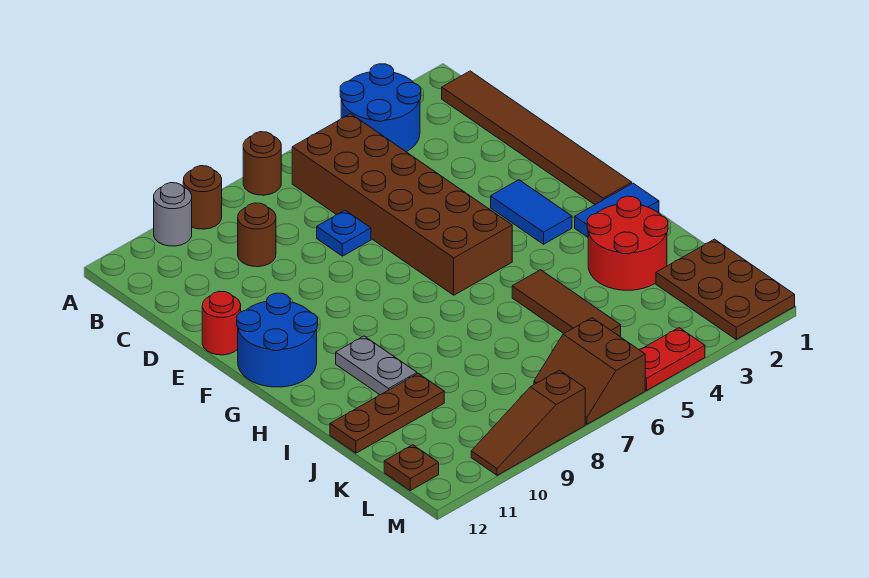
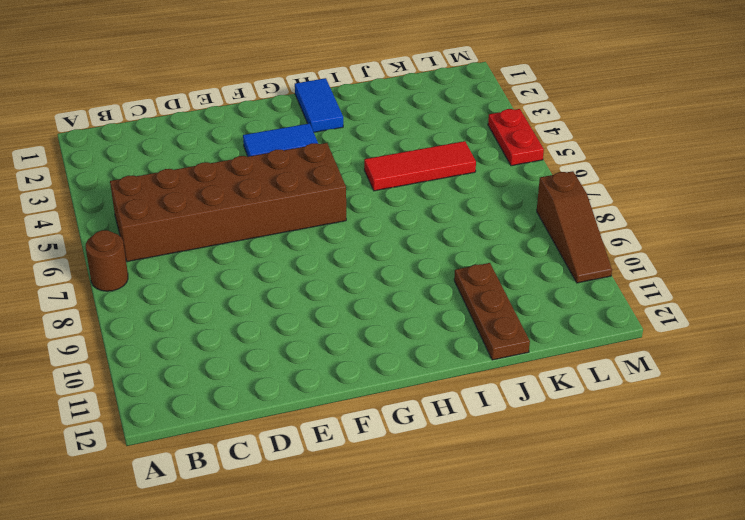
red 1x3 tile [364,141,476,191] -> brown 1x3 tile [512,270,621,337]
none -> blue 2x2 round brick [340,64,421,152]
none -> brown 1x1 round brick [183,166,222,229]
none -> grey 1x1 round brick [154,183,192,246]

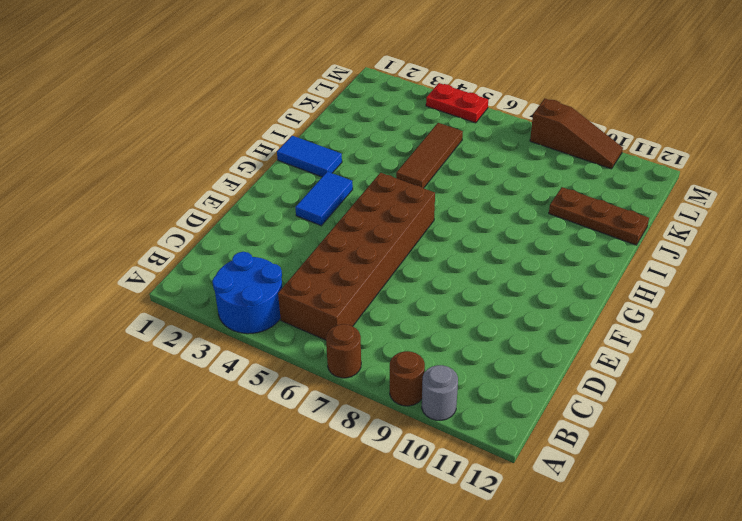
none -> brown 1x6 tile [442,71,632,204]
none -> brown 1x1 round brick [238,203,276,267]
none -> blue 1x1 plate [317,210,371,256]

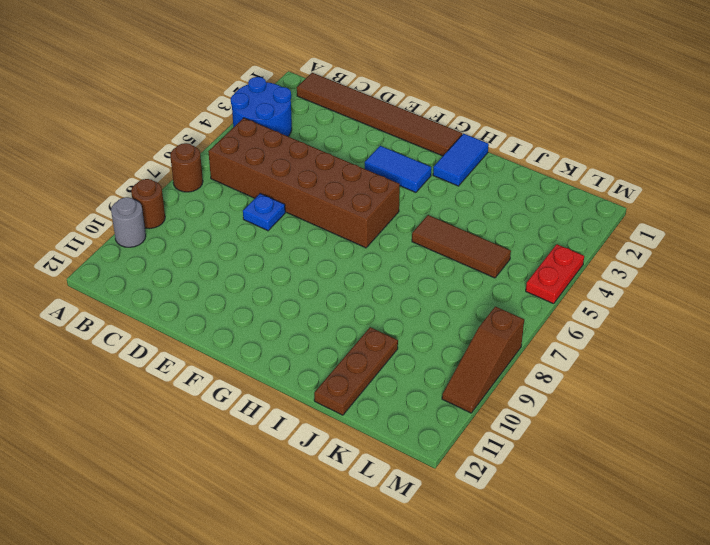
none -> brown 1x1 round brick [238,203,276,267]
none -> red 1x1 round brick [202,291,241,355]
none -> blue 2x2 round brick [237,293,318,387]

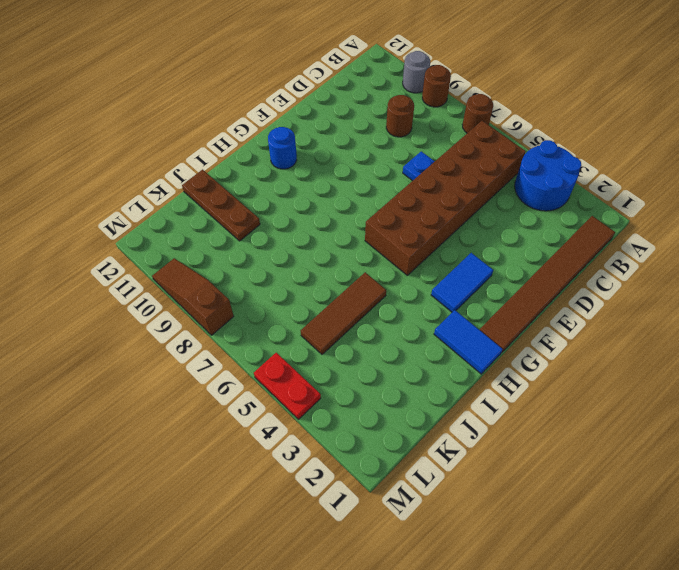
blue 1x1 round brick [268,127,297,169] -> blue 2x2 round brick [237,293,318,387]
none -> red 1x1 round brick [202,291,241,355]
none -> grey 1x2 plate [336,336,417,395]
none -> red 2x2 round brick [587,196,668,290]

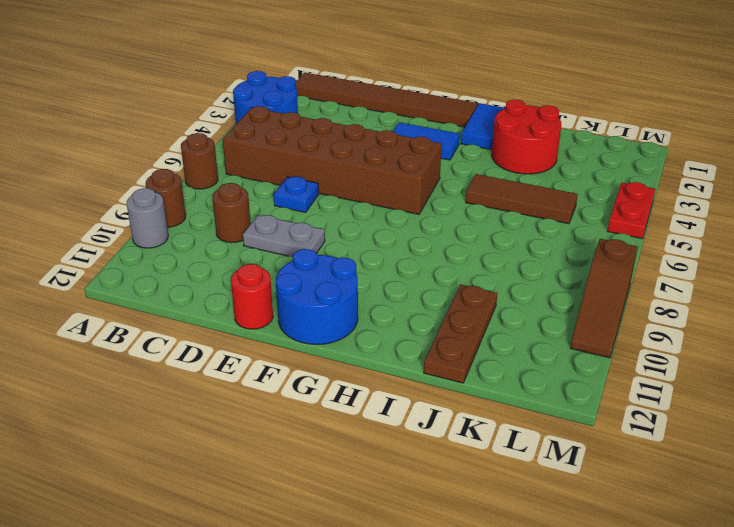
grey 1x2 plate [243,215,325,257] -> grey 1x2 plate moved to [336,336,417,395]
none -> brown 2x3 plate [656,239,795,339]
none -> brown 2x2 slope [534,318,645,424]
none -> brown 1x1 plate [384,445,439,491]

